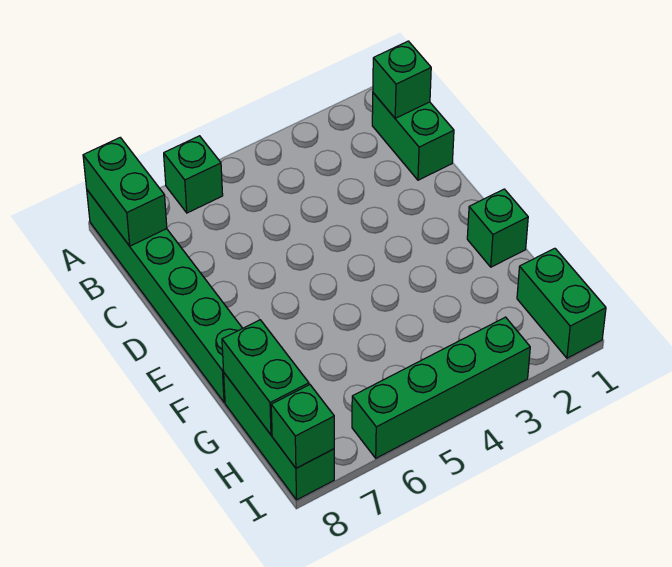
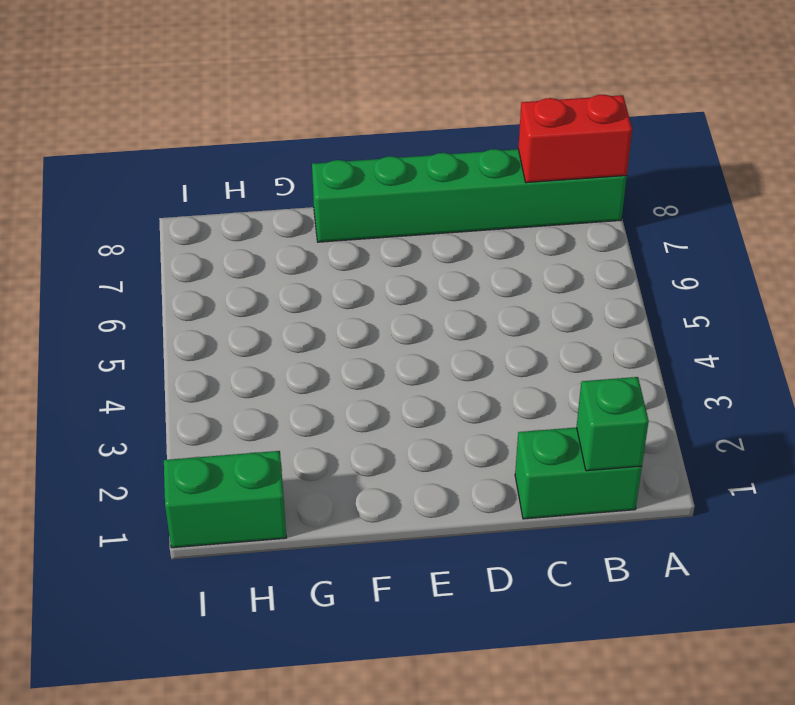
red 1x2 brick [518,95,632,183] -> green 1x2 brick [83,138,167,246]
none -> green 1x1 brick [164,136,223,213]
none -> green 1x1 brick [467,189,528,267]

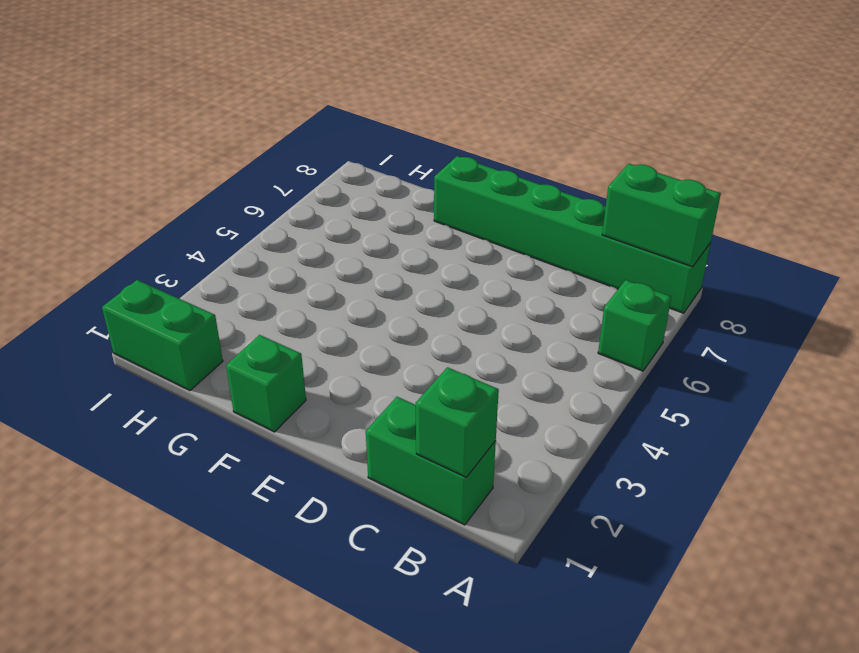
none -> green 1x3 brick [224,373,334,500]
none -> green 1x4 brick [352,317,530,458]

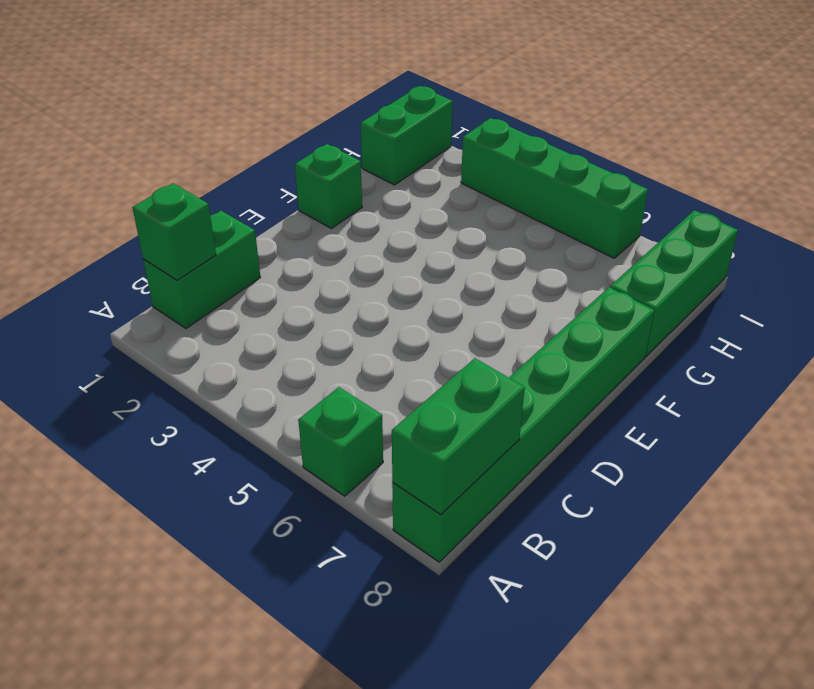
none -> green 1x2 brick [222,320,309,435]
none -> green 1x1 brick [271,385,334,468]

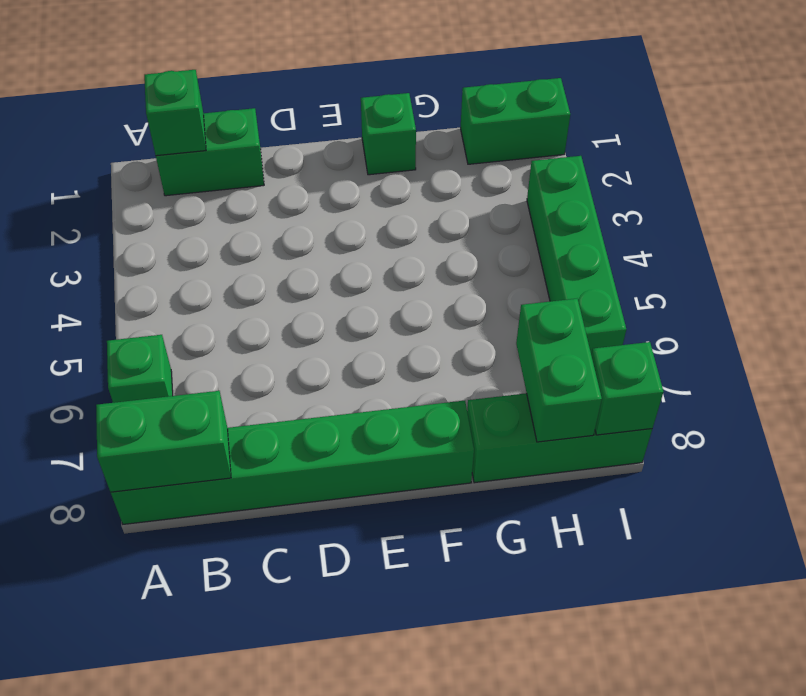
green 1x2 brick [516,299,602,442] -> green 1x2 brick turned to [222,320,309,435]

